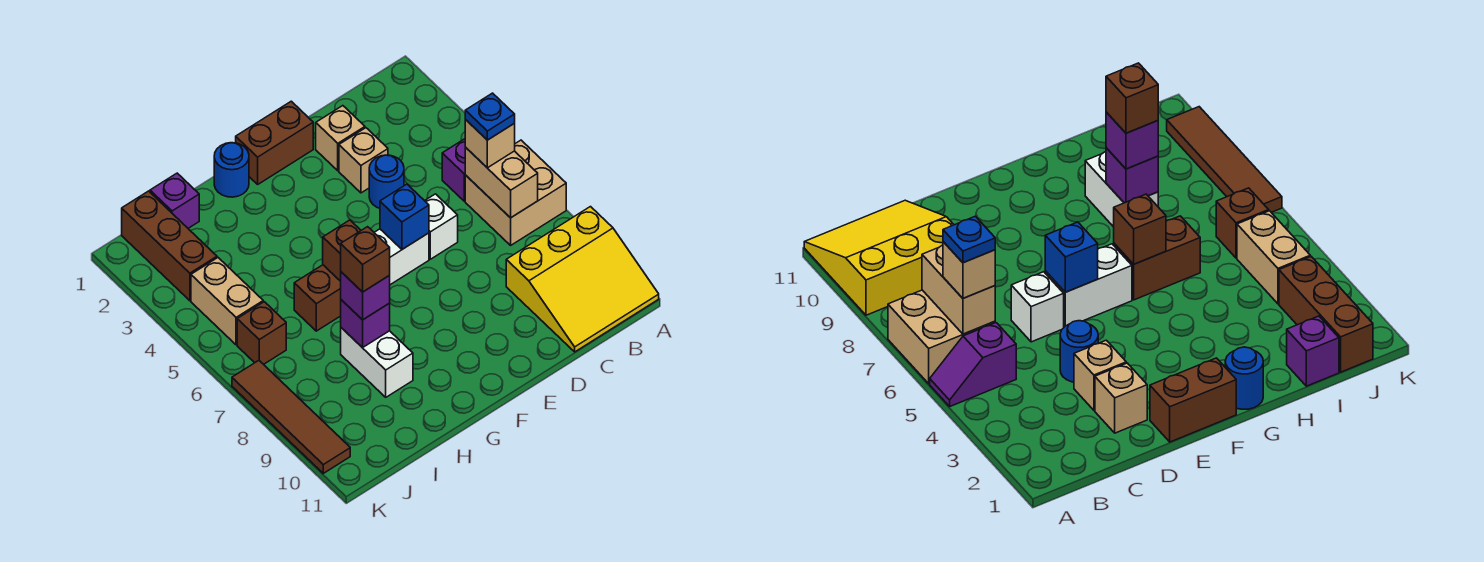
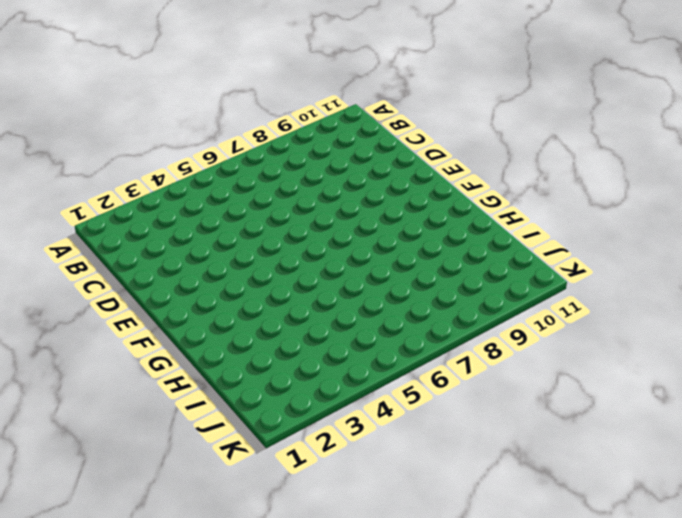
none -> purple 1x2 slope [442,139,465,201]
none -> tan 2x2 brick [465,140,566,245]
none -> yellow 3x3 slope [506,207,659,352]

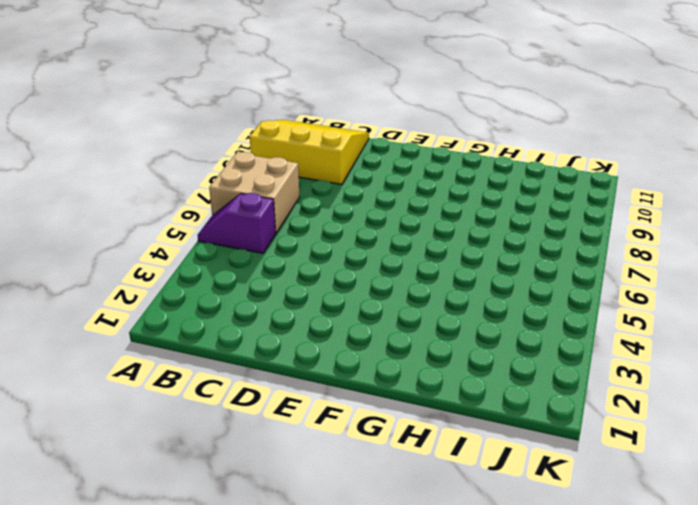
none -> tan 1x1 brick [316,106,365,171]
none -> tan 1x1 brick [339,128,388,193]
none -> blue 1x1 round brick [369,155,404,208]

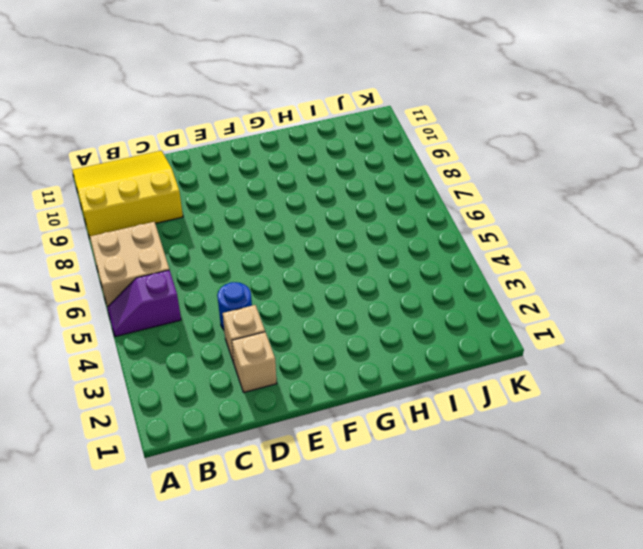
none -> white 1x1 brick [425,194,458,259]
none -> brown 1x2 brick [236,101,313,184]
none -> white 1x2 brick [374,229,429,285]

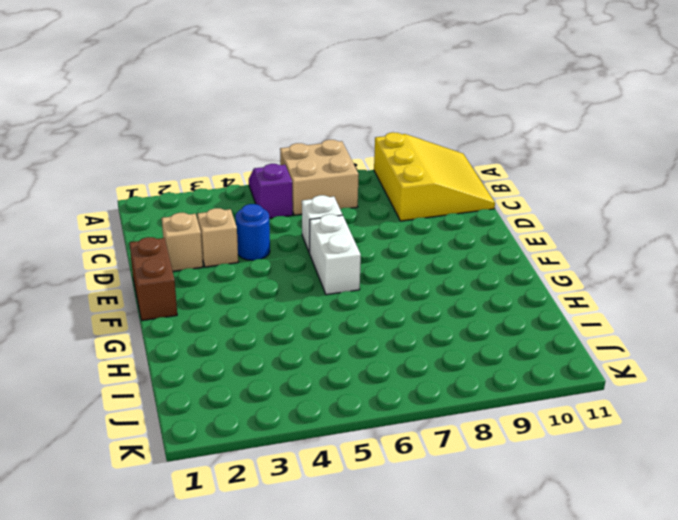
none -> blue 1x1 round brick [214,143,249,197]
none -> brown 1x2 brick [294,265,341,331]
none -> white 1x2 brick [341,328,413,397]

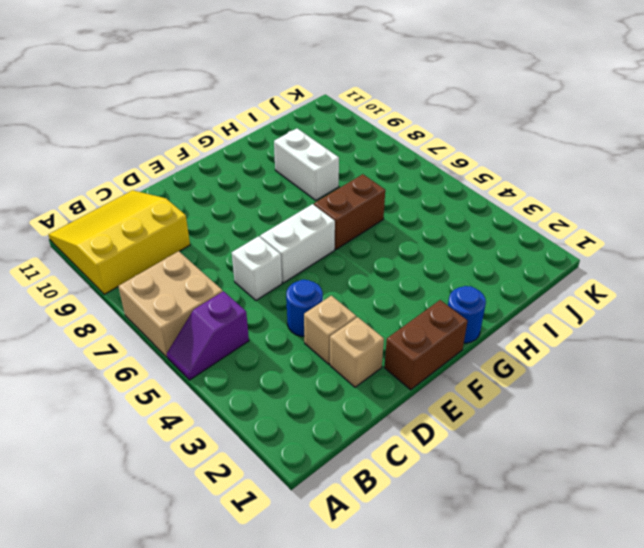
none -> purple 1x1 brick [150,173,199,228]
none -> brown 1x3 brick [122,191,217,301]
none -> tan 1x2 brick [191,258,263,345]

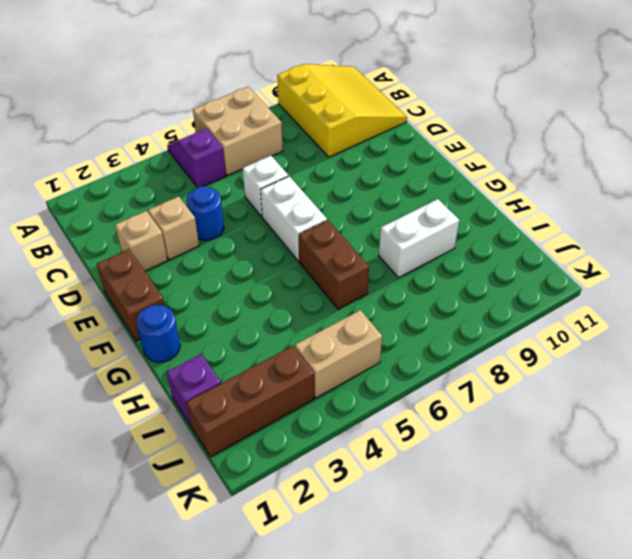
none -> brown 1x1 brick [237,302,286,364]
none -> brown 1x4 tile [232,361,350,473]
none -> tan 1x2 brick [465,147,538,218]

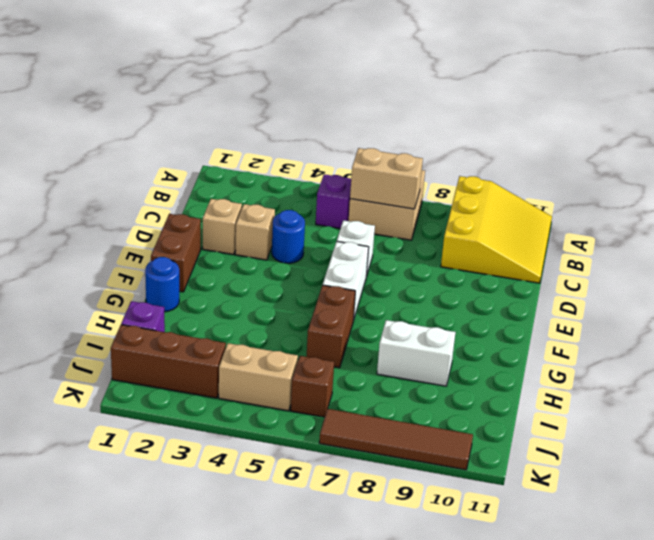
none -> blue 1x1 brick [380,184,429,249]
none -> brown 1x1 brick [323,220,361,281]
none -> purple 1x1 brick [341,300,390,348]

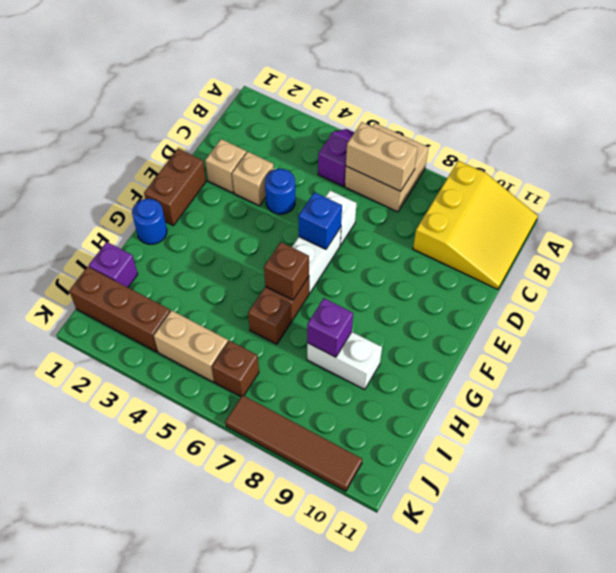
none -> tan 1x1 brick [465,119,515,168]
none -> purple 1x1 brick [341,272,390,320]
none -> blue 1x1 plate [465,93,515,140]

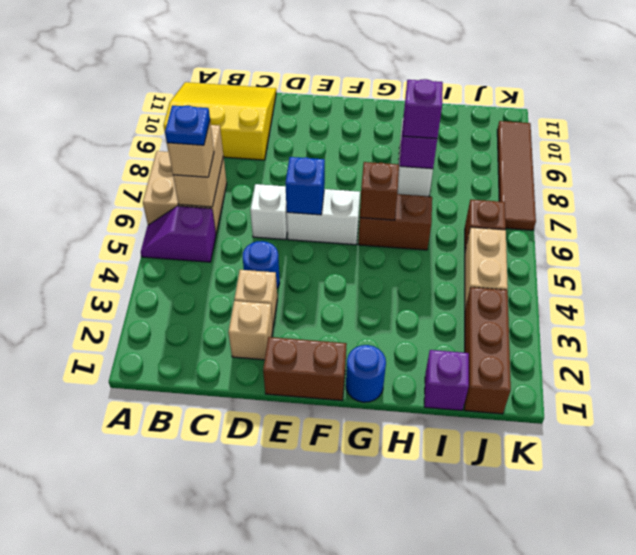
none -> brown 1x1 brick [341,227,390,292]

